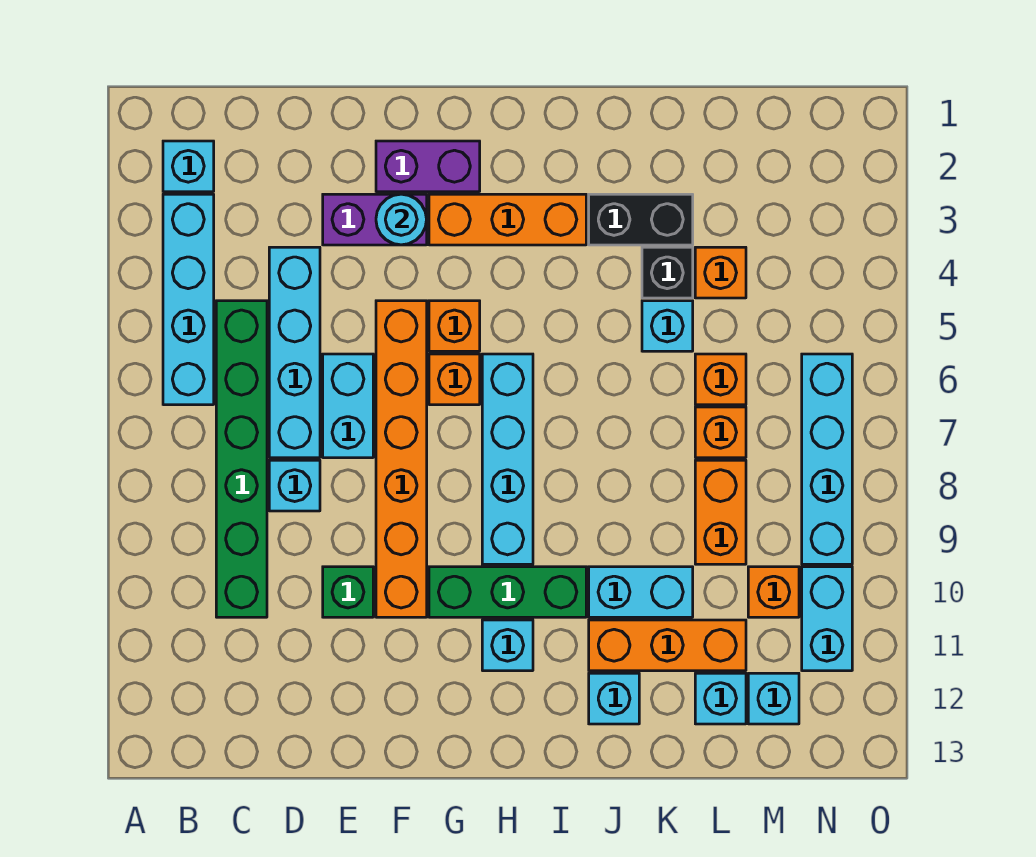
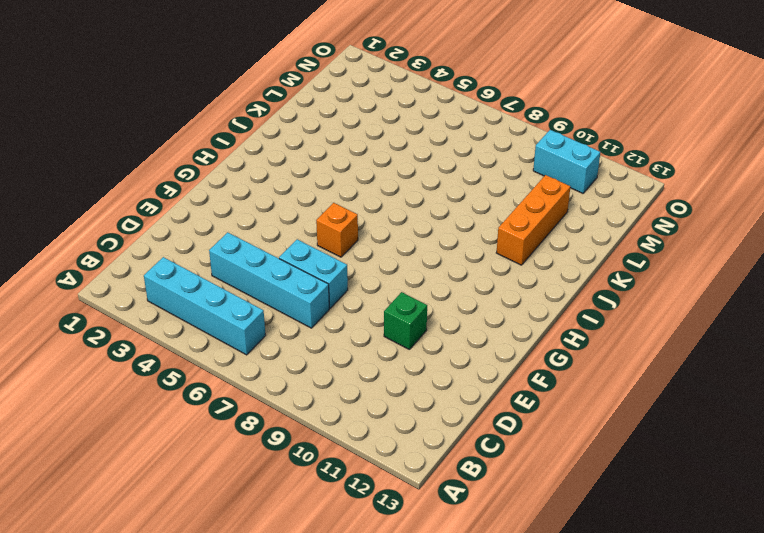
none -> cyan 1x1 brick [163,141,214,192]
none -> green 1x6 brick [216,301,267,617]
none -> cyan 1x1 brick [269,460,320,511]
none -> purple 1x2 brick [323,194,427,245]

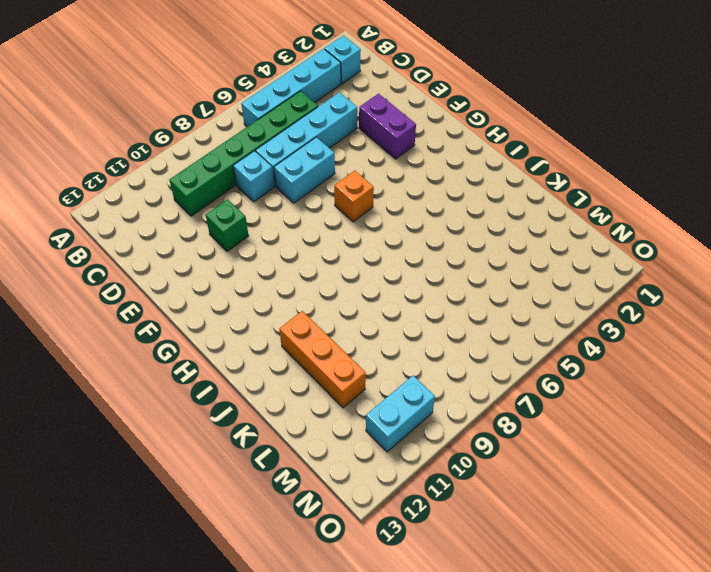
none -> purple 1x2 brick [376,141,480,192]
none -> orange 1x6 brick [376,301,427,617]
none -> orange 1x3 brick [429,194,586,245]
none -> orange 1x1 brick [429,301,480,351]

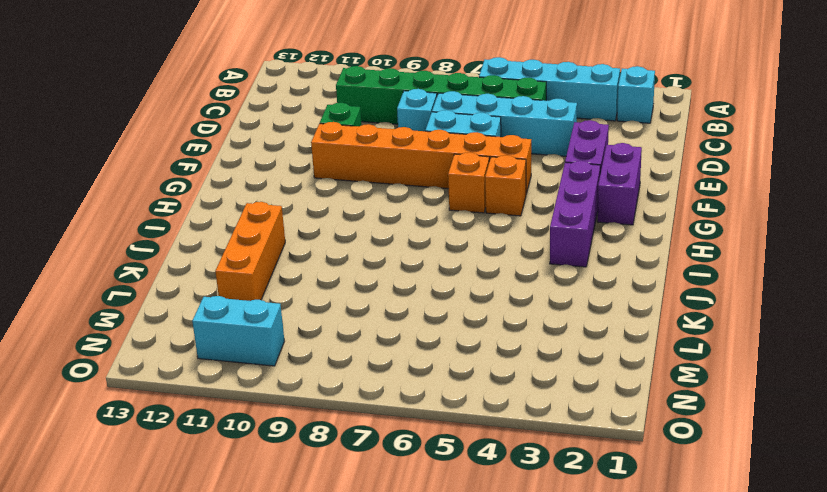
purple 1x3 brick [550,161,600,267] -> orange 1x3 brick [429,194,586,245]
none -> green 1x3 brick [429,567,586,617]
none -> cyan 1x4 brick [482,354,533,564]
none -> cyan 1x1 brick [482,620,533,671]
none -> black 1x2 brick [589,194,693,245]

